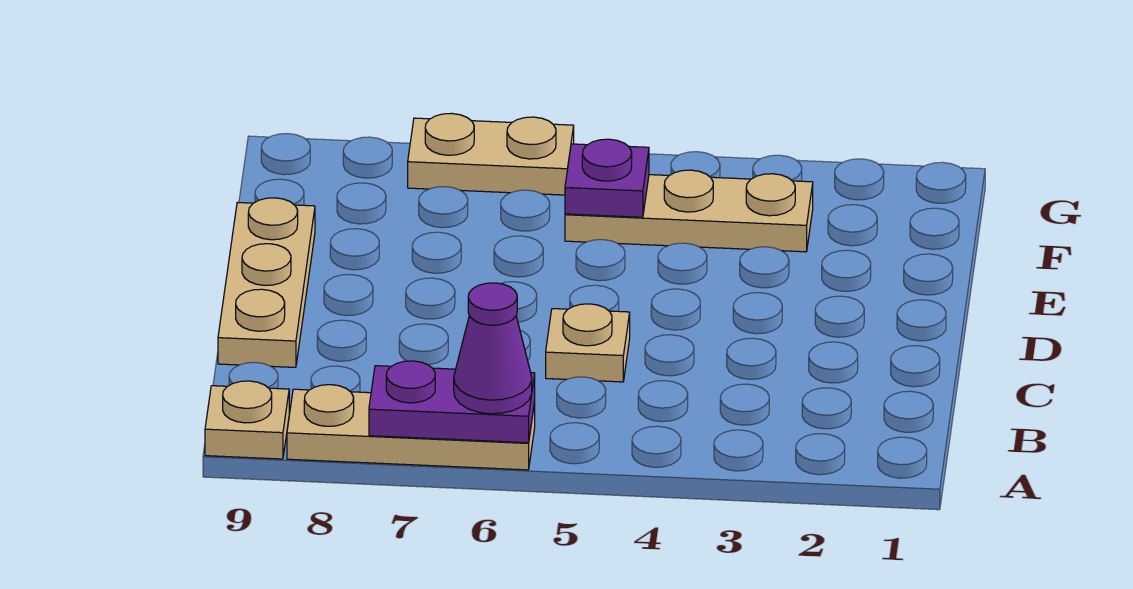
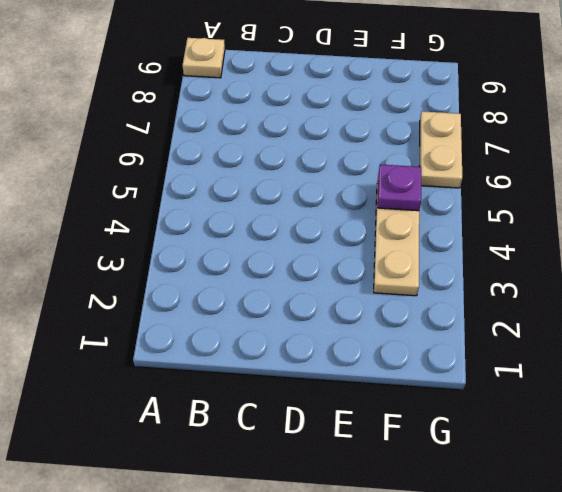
none -> tan 1x3 plate [287,385,535,470]
none -> tan 1x1 plate [546,304,630,382]

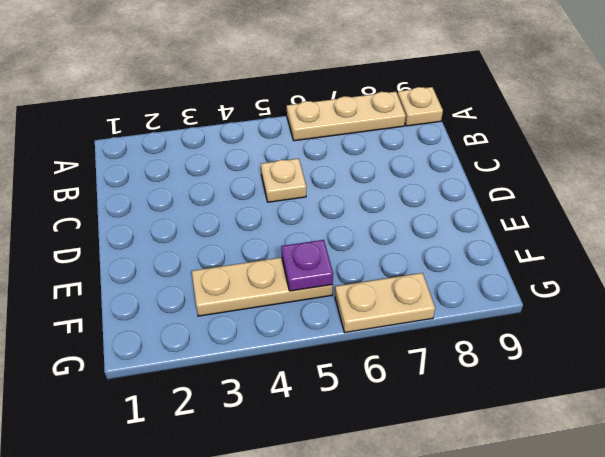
none -> tan 1x3 plate [218,198,315,367]
none -> purple 1x2 plate [369,361,535,443]

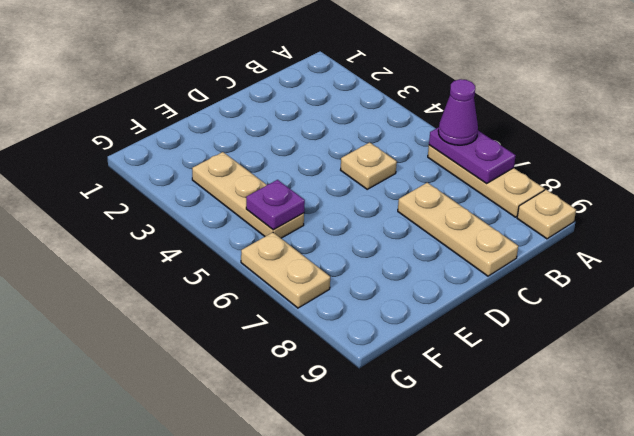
tan 1x3 plate [398,183,518,276] -> tan 1x3 plate turned to [218,198,315,367]

